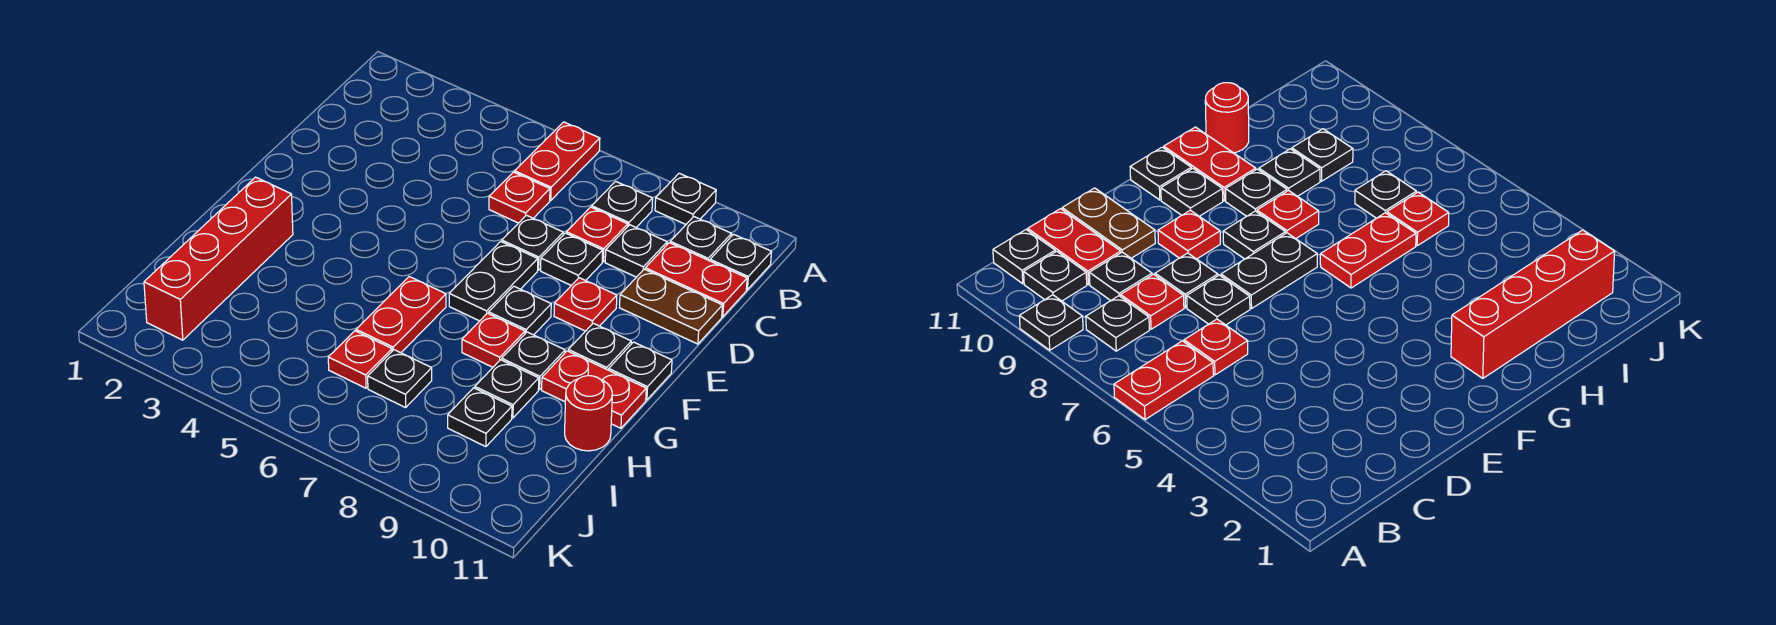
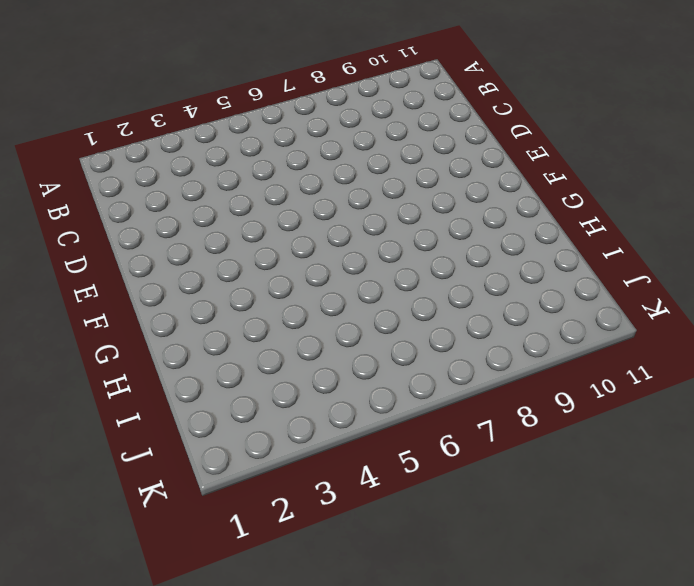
none -> red 1x2 plate [515,122,600,200]
none -> black 1x1 plate [655,173,716,224]
none -> black 1x1 plate [592,181,653,227]

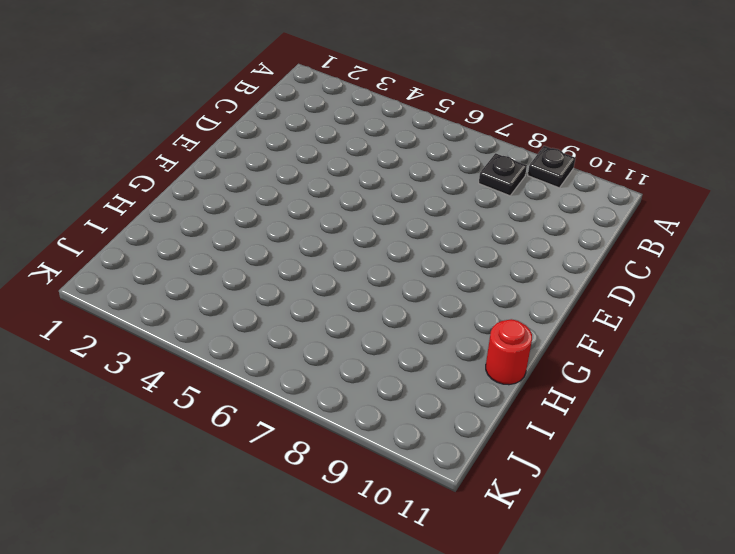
none -> red 1x2 plate [515,122,600,200]
none -> black 1x1 plate [670,217,731,261]
none -> black 1x1 plate [710,234,771,290]

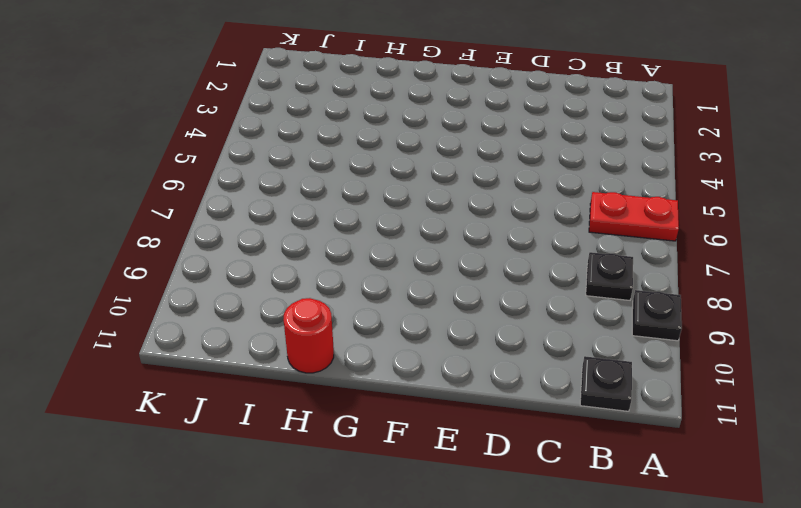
none -> black 1x1 plate [670,217,731,261]
none -> red 1x1 plate [489,172,550,223]
none -> red 1x1 plate [566,207,628,262]

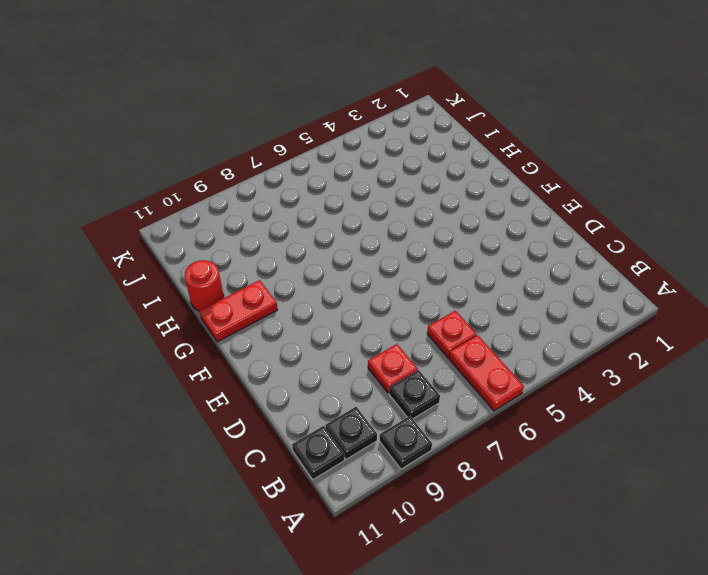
none -> black 1x1 plate [605,225,667,277]
none -> red 1x2 plate [645,243,747,317]
none -> black 1x1 plate [502,215,563,270]

